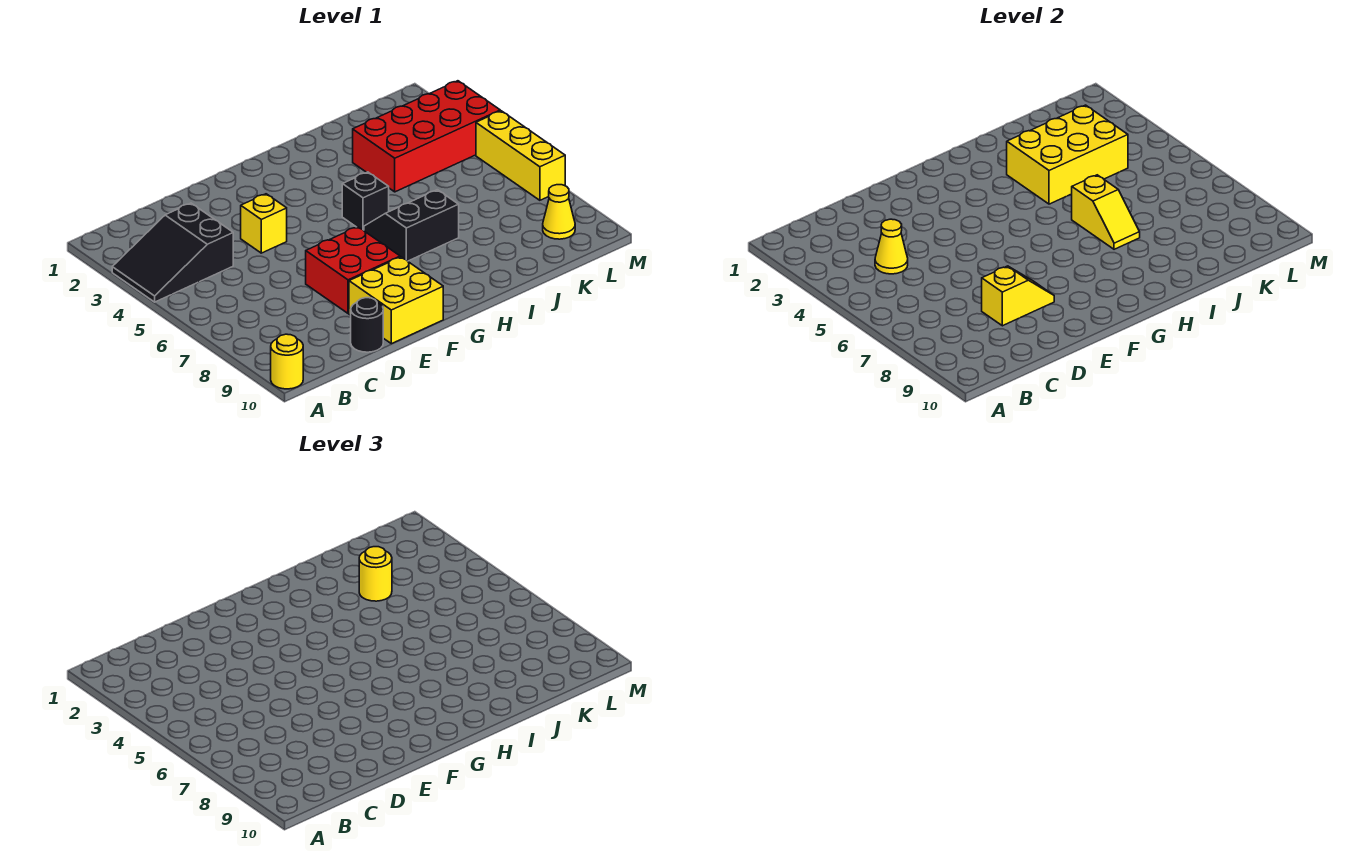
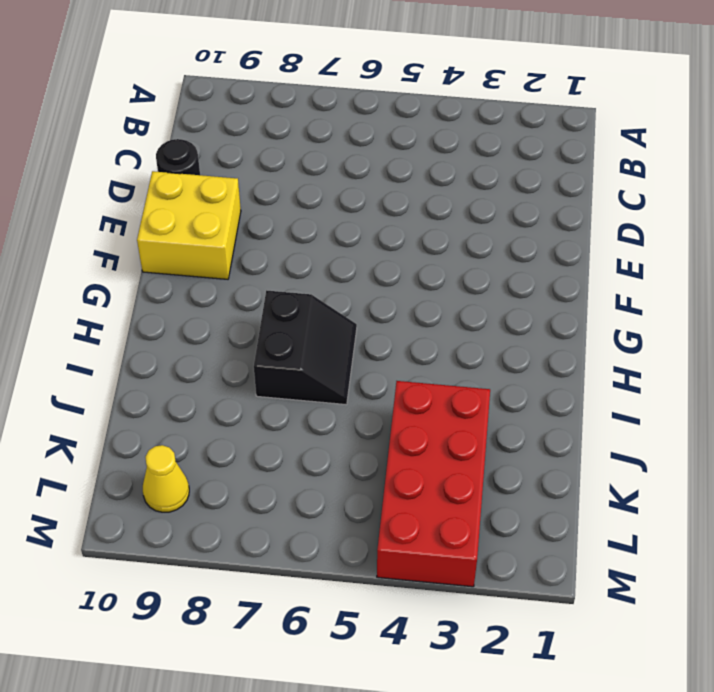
none -> black 2x3 slope [112,203,233,302]
none -> yellow 1x1 round brick [271,334,303,389]
none -> yellow 1x1 brick [241,194,287,253]

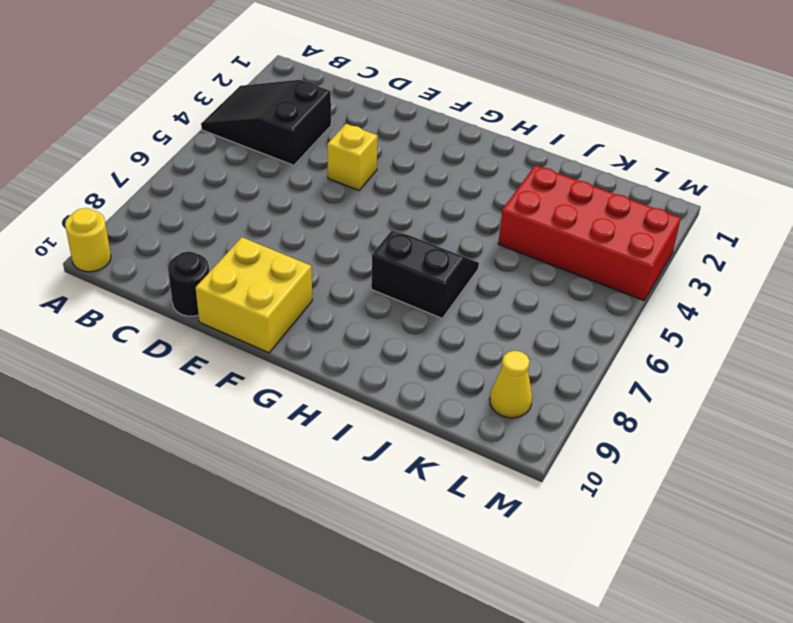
none -> red 2x2 brick [306,227,400,313]
none -> black 1x1 brick [342,172,389,230]
none -> yellow 1x3 brick [476,111,565,200]

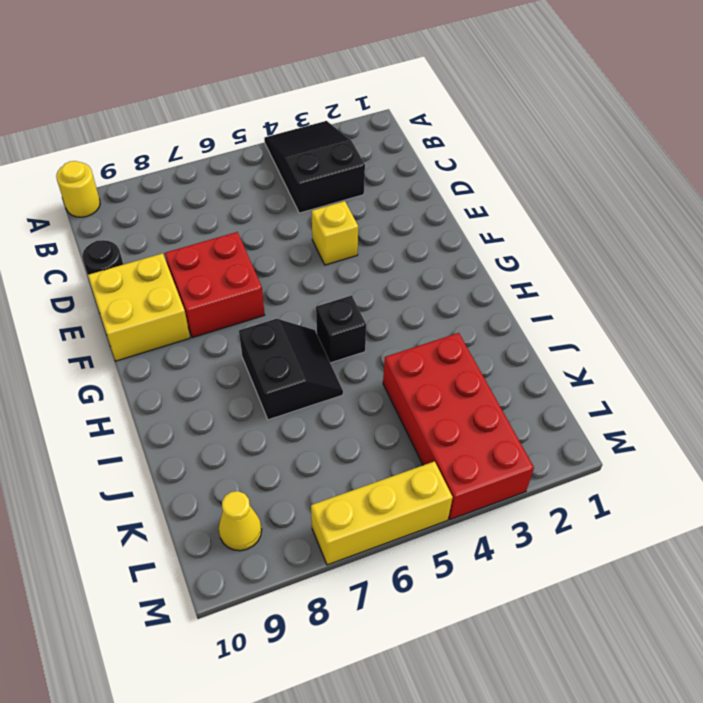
none -> yellow 1x1 cone [875,219,908,274]
none -> yellow 1x2 slope [982,266,1054,326]
none -> yellow 2x3 brick [1007,105,1128,204]

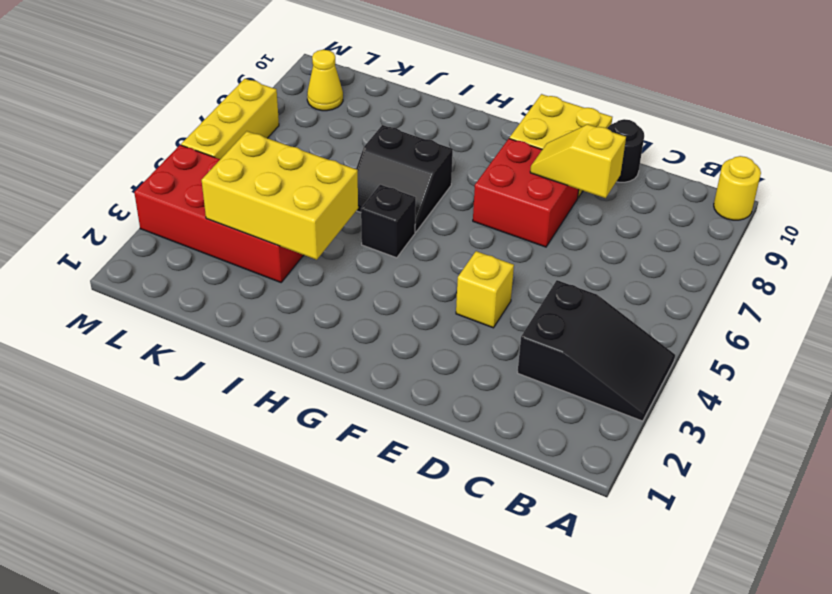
none -> yellow 1x1 cone [875,219,908,274]
none -> yellow 1x2 slope [1072,175,1140,249]
none -> yellow 1x1 round brick [359,547,392,601]

